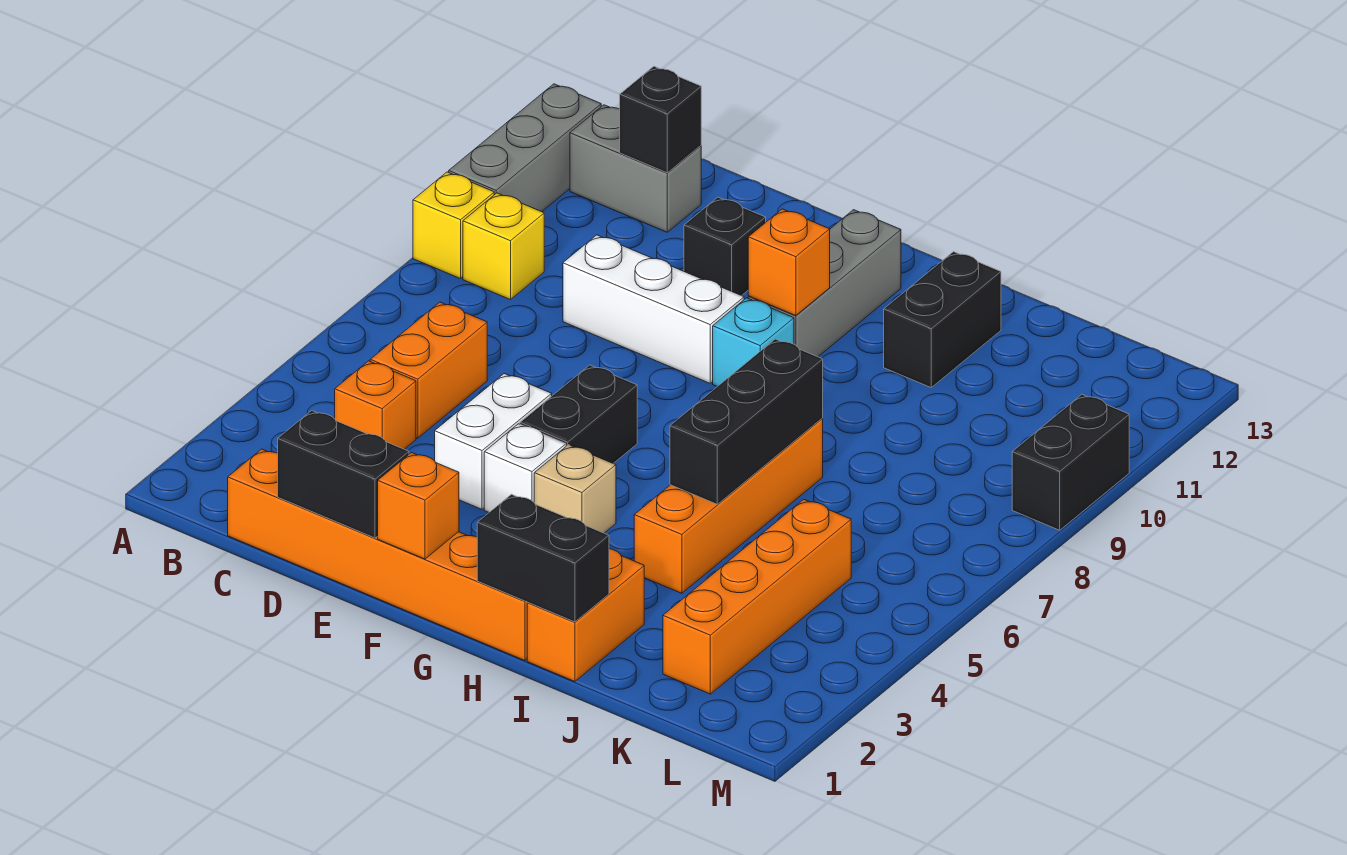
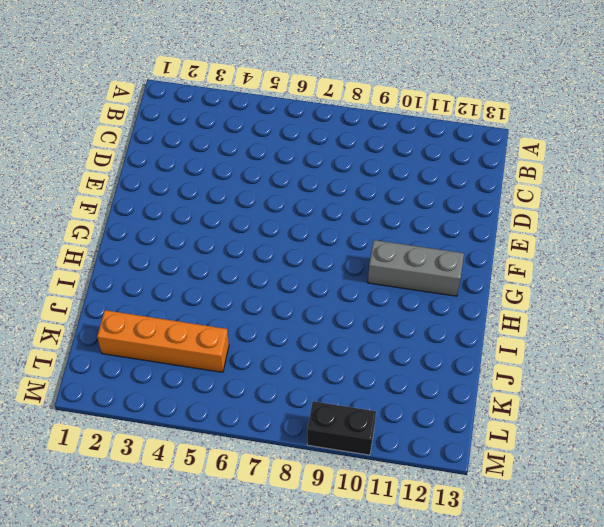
none -> yellow 1x1 brick [413,172,494,279]
none -> grey 1x3 brick [449,84,601,212]
none -> yellow 1x1 brick [463,193,544,300]

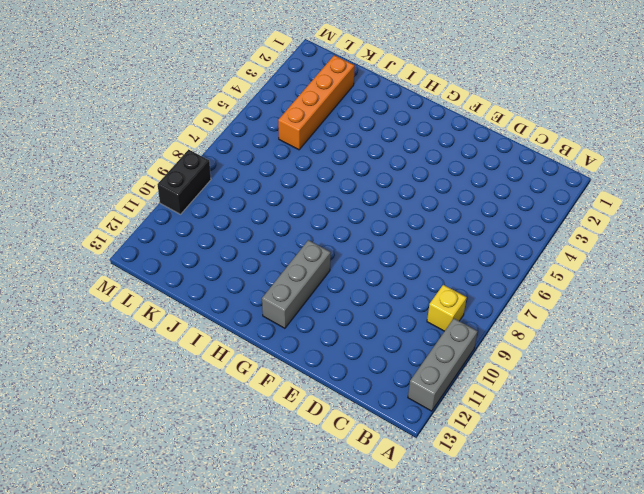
none -> yellow 1x1 brick [413,172,494,279]
none -> grey 1x2 brick [570,105,701,232]
none -> orange 1x6 brick [228,449,528,661]

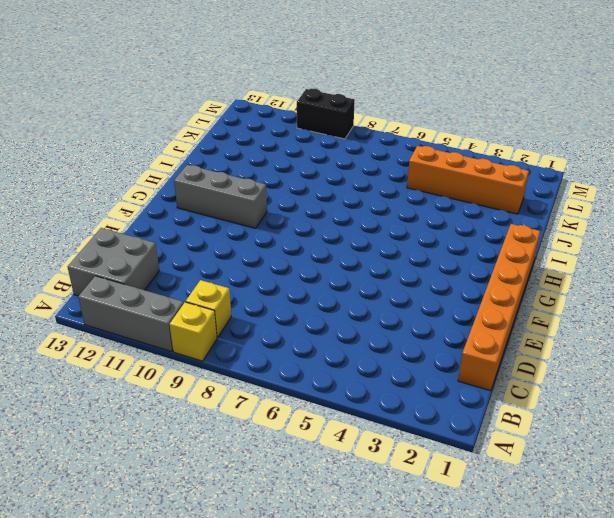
grey 2x2 brick [68,228,159,296] -> grey 1x2 brick [570,105,701,232]
none -> orange 1x1 brick [335,361,416,449]
none -> orange 1x2 brick [370,302,487,438]
none -> white 1x3 brick [563,235,744,383]

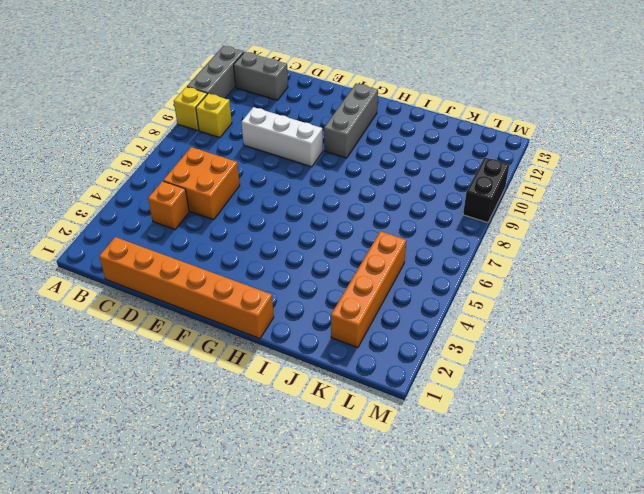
orange 2x2 brick [163,147,240,220] -> orange 1x2 brick [370,302,487,438]
none -> white 1x2 brick [435,374,552,509]
none -> black 1x1 brick [684,197,766,296]
none -> white 1x1 brick [484,424,566,512]

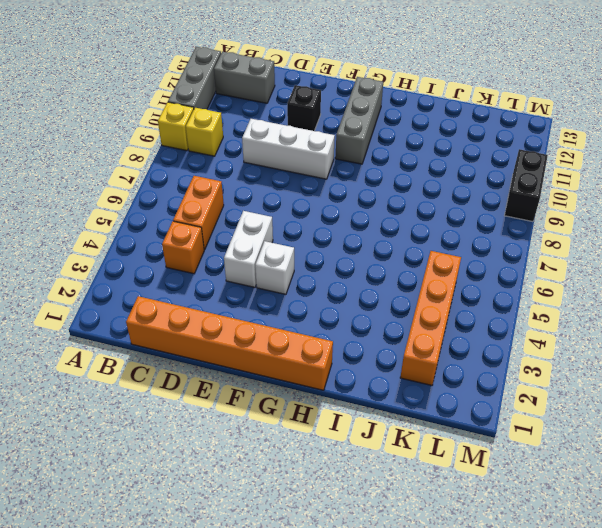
none -> black 1x2 brick [520,365,637,463]
none -> tan 1x1 brick [534,445,616,533]
none -> cyan 1x1 brick [713,298,794,387]

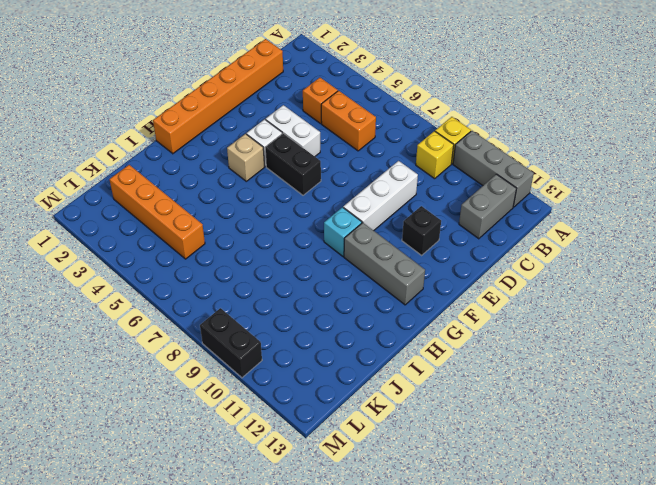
none -> orange 1x2 brick [527,549,644,682]
none -> orange 1x4 brick [634,419,823,593]
none -> black 1x2 brick [884,252,1001,387]

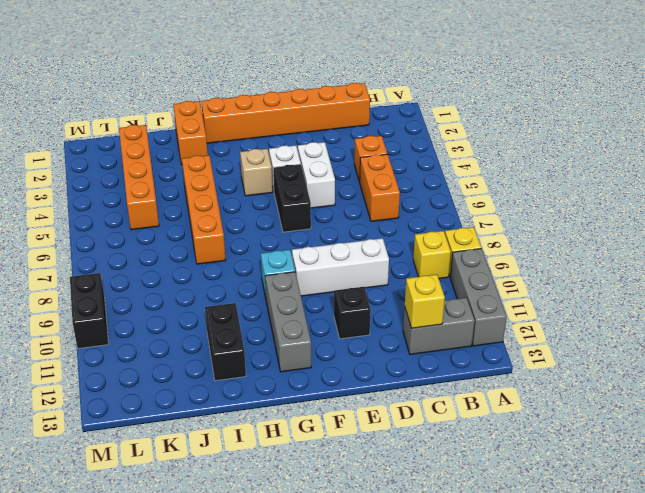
yellow 1x1 brick [405,274,445,328] -> black 1x1 brick [620,66,701,173]
none -> black 1x2 brick [278,411,409,538]
none -> orange 1x1 brick [378,453,459,559]
none -> orange 1x1 brick [748,209,830,316]

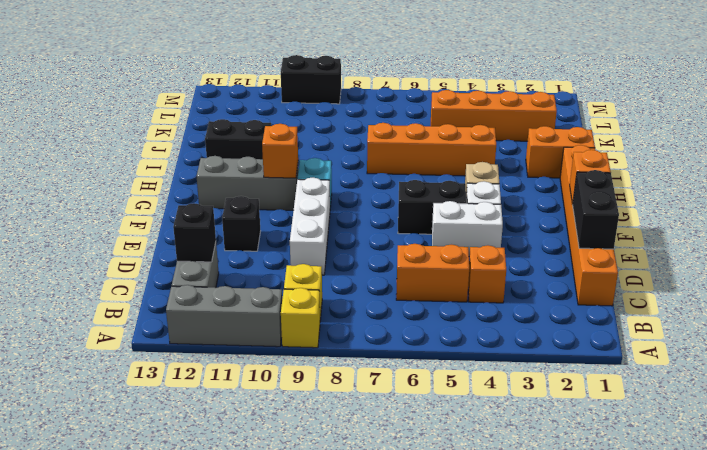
none -> black 1x2 brick [477,494,609,622]
none -> black 1x3 brick [670,339,823,504]

